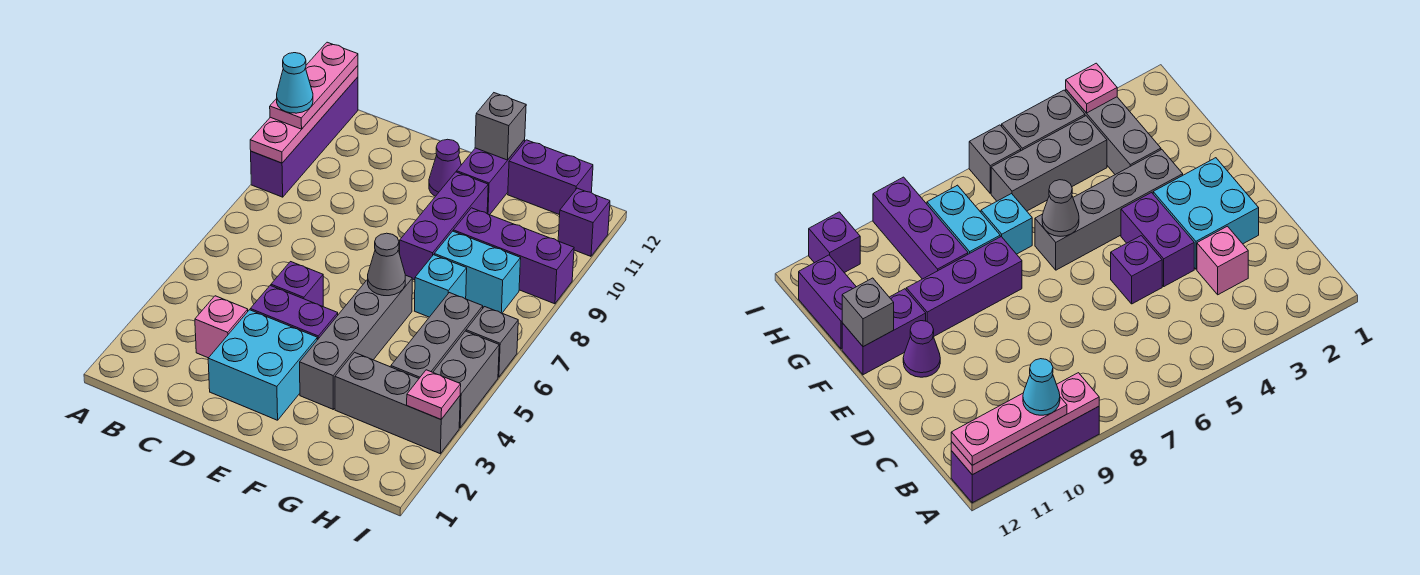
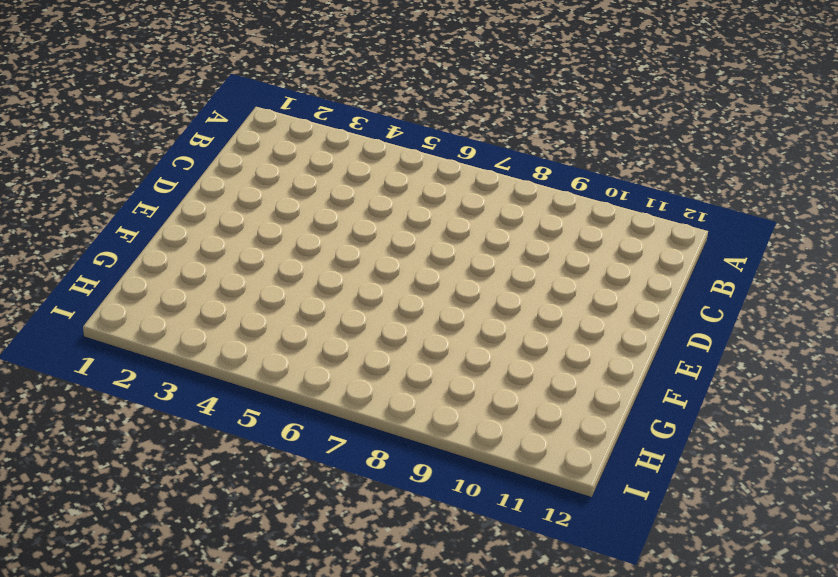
none -> purple 1x4 brick [251,77,358,197]
none -> pink 1x1 brick [195,296,248,358]
none -> cyan 2x2 brick [208,310,317,420]

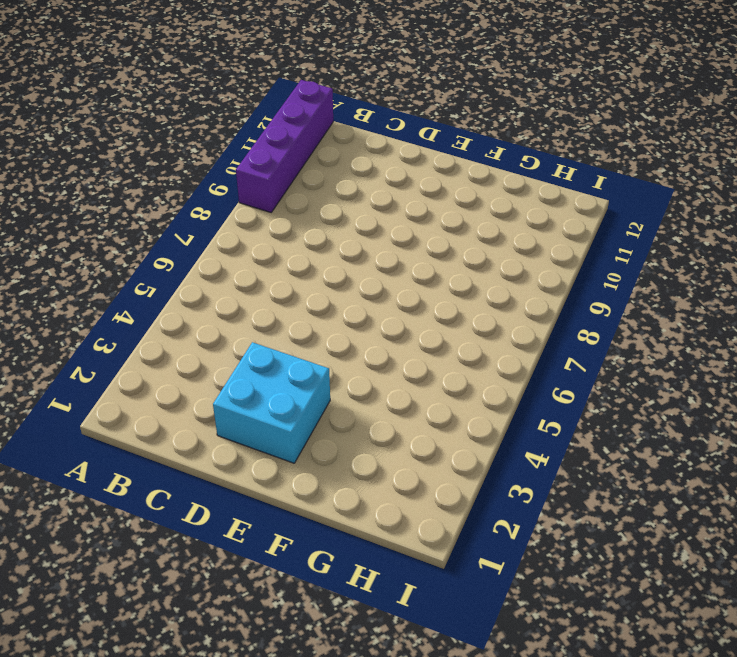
none -> pink 1x1 brick [195,296,248,358]
none -> purple 1x2 brick [250,286,338,340]
none -> purple 1x1 brick [271,262,323,306]

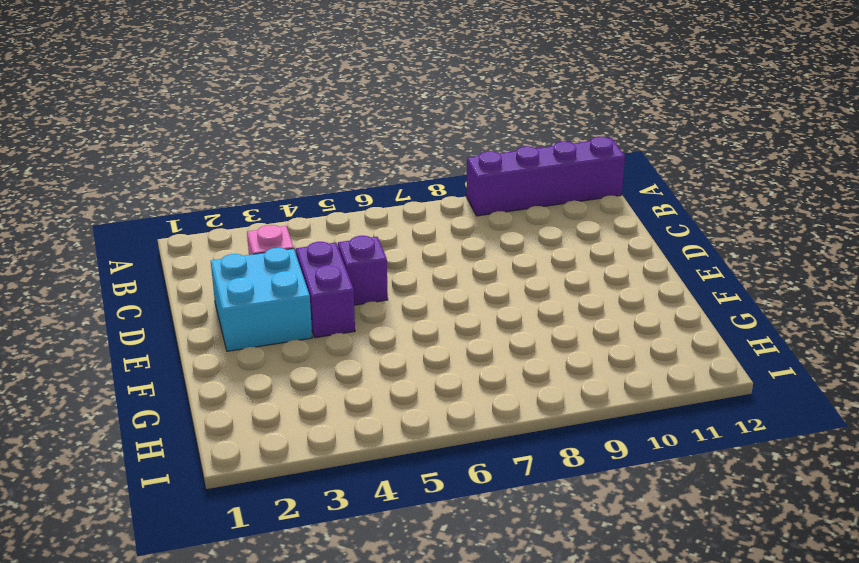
none -> purple 1x1 cone [429,139,461,196]
none -> grey 1x4 brick [300,275,412,409]
none -> purple 1x3 brick [400,172,488,280]

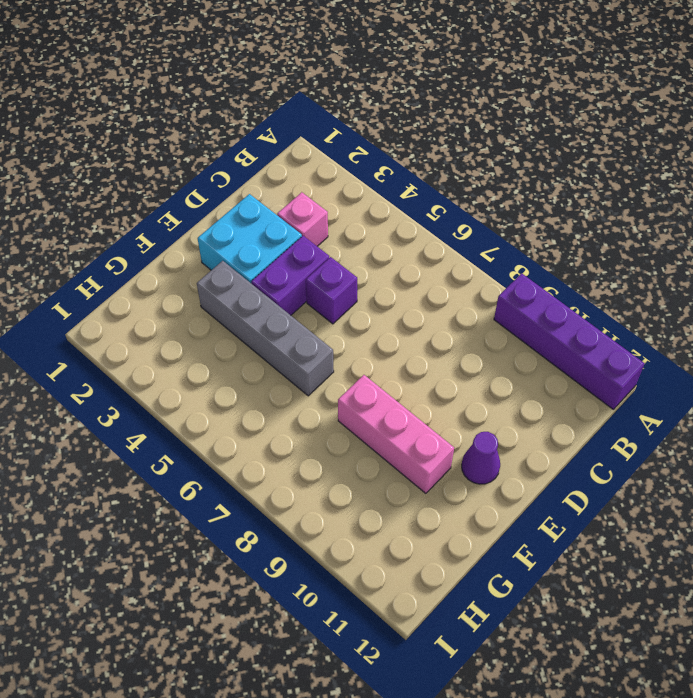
pink 1x3 brick [338,375,454,493] -> purple 1x3 brick [400,172,488,280]
none -> purple 1x2 brick [457,140,525,215]
none -> grey 1x3 brick [335,352,460,454]
none -> cyan 1x1 brick [415,255,467,317]

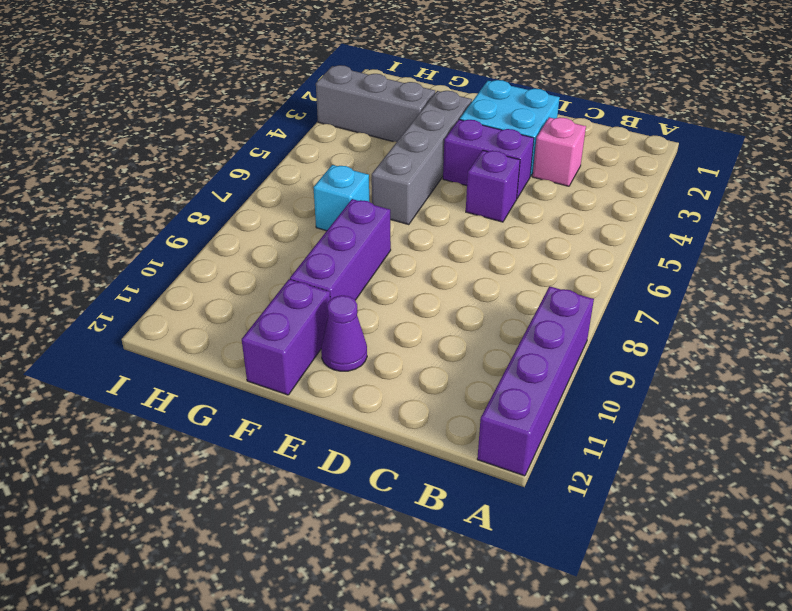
none -> cyan 1x2 brick [434,231,521,313]
none -> purple 1x3 brick [453,208,574,304]
none -> purple 1x2 brick [508,140,593,215]

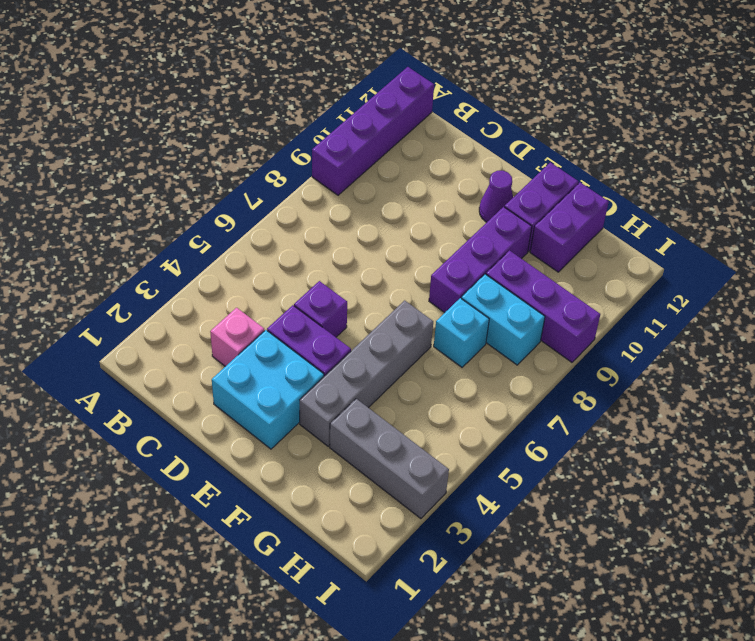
purple 1x2 brick [530,182,609,272] -> purple 1x2 brick turned to [508,140,593,215]
none -> grey 1x3 brick [391,293,483,378]
none -> grey 1x2 brick [433,331,499,428]
none -> grey 1x1 brick [466,307,518,377]

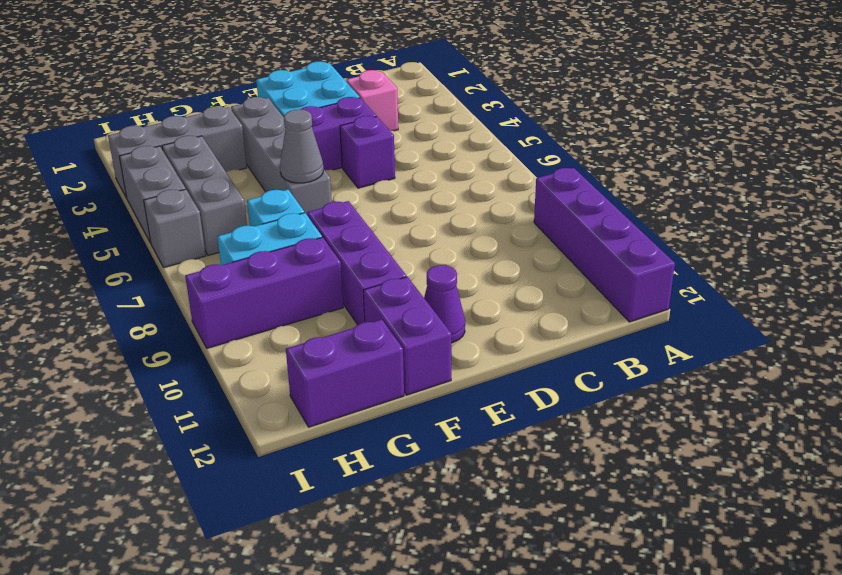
none -> purple 1x1 brick [558,188,610,256]
none -> pink 1x4 plate [250,66,358,163]
none -> grey 1x1 brick [475,93,526,160]

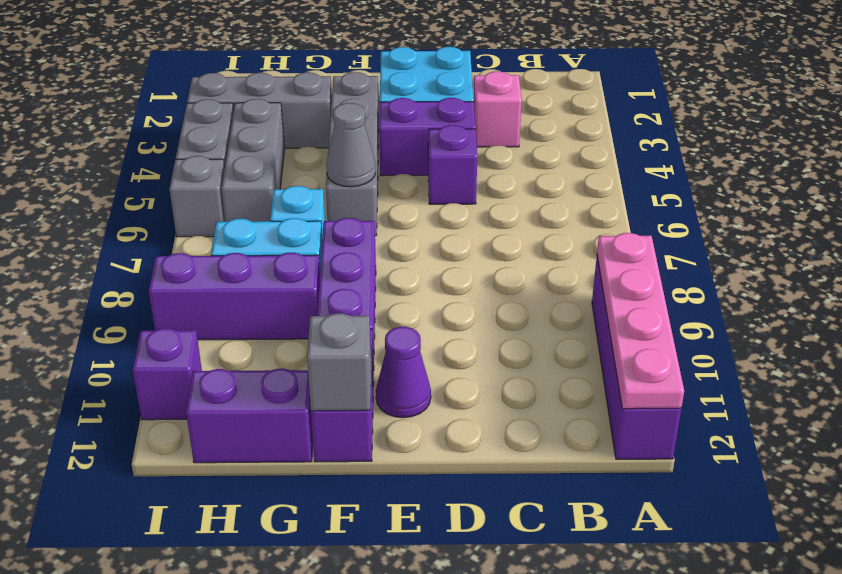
none -> pink 1x1 plate [407,370,461,419]
none -> pink 1x3 plate [270,42,358,129]
none -> cyan 1x1 cone [277,53,313,113]

